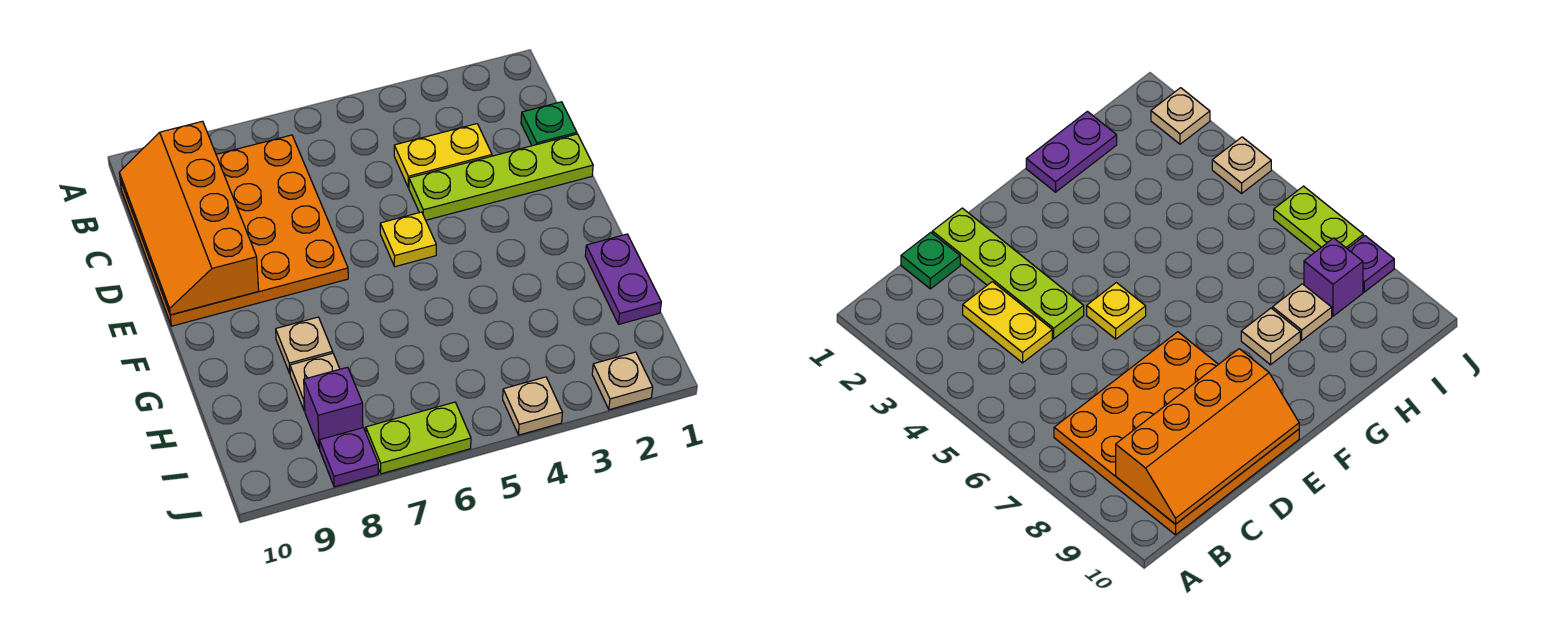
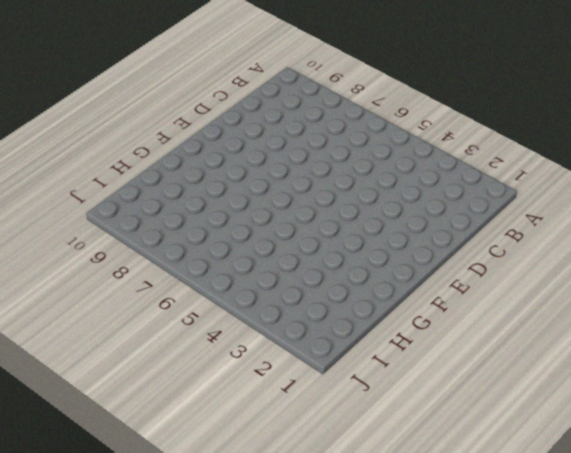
none -> orange 4x4 plate [120,135,348,326]
none -> green 1x1 plate [521,102,577,146]
none -> yellow 1x2 plate [394,124,492,187]

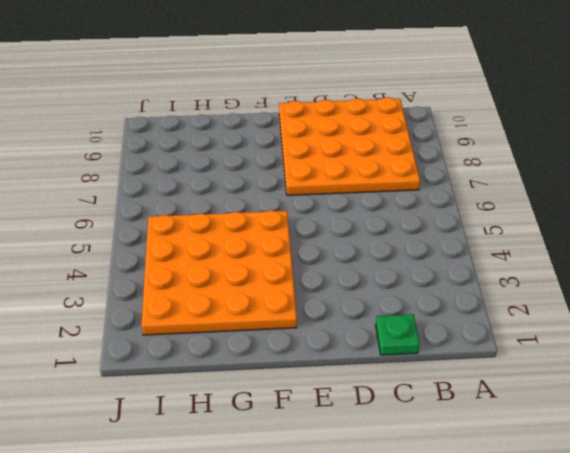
orange 4x4 plate [141,210,297,335] -> none
none -> yellow 1x2 plate [394,124,492,187]
none -> lime 1x4 plate [409,134,593,220]
none -> yellow 1x1 plate [380,212,436,267]

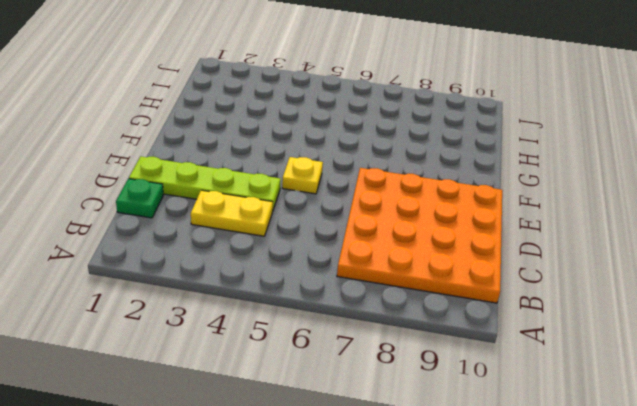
none -> purple 1x2 plate [585,234,661,324]
none -> tan 1x1 plate [276,317,333,373]
none -> tan 1x1 plate [290,353,340,411]

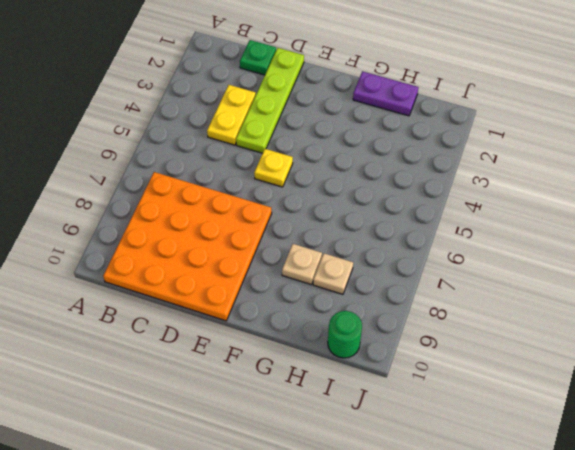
green 1x1 round brick [328,311,362,358] -> none
none -> purple 1x1 brick [304,367,363,449]
none -> tan 1x1 plate [592,352,653,410]
none -> tan 1x1 plate [503,377,562,435]

